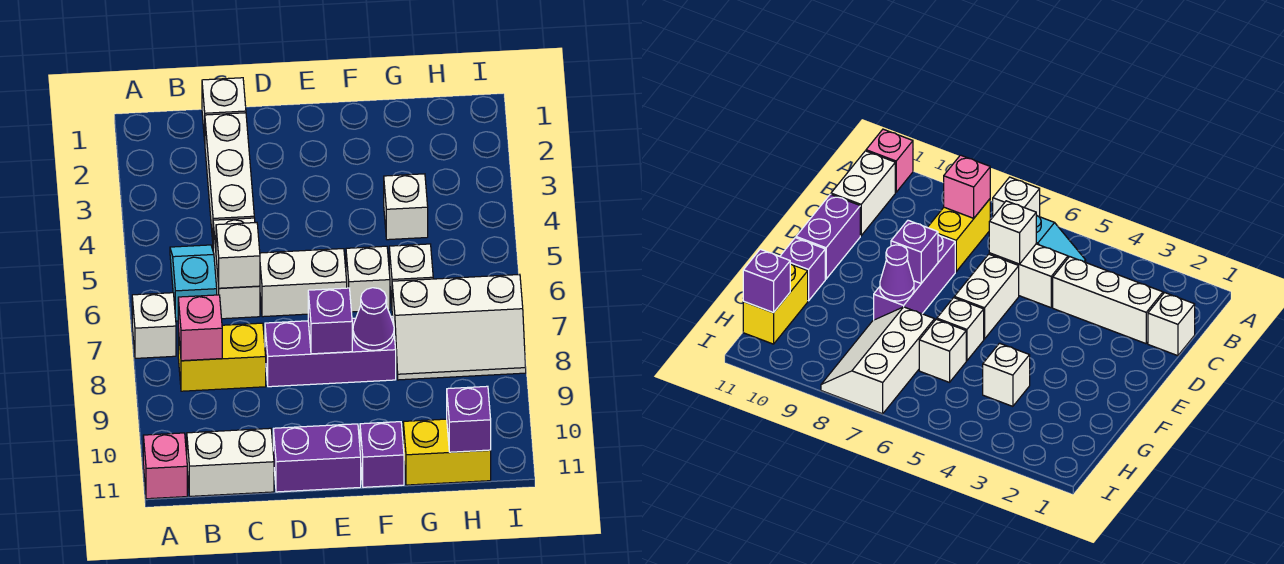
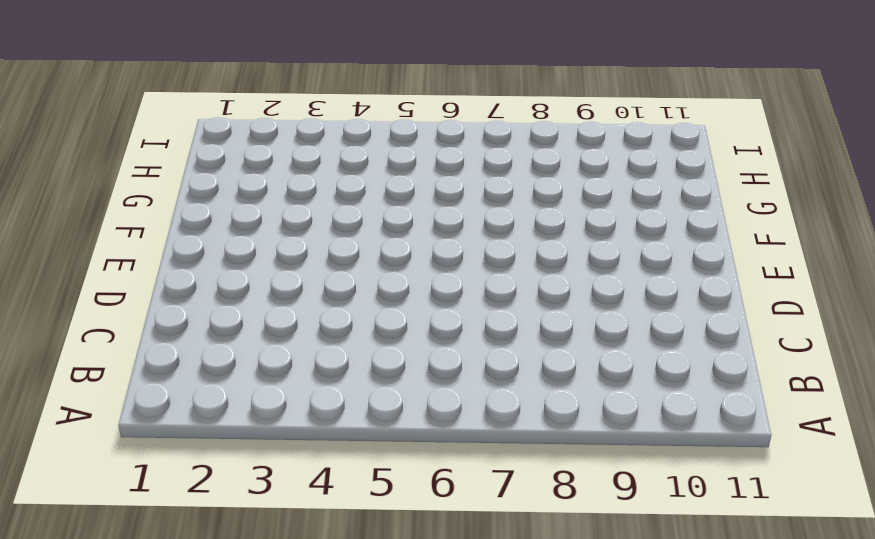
none -> white 1x1 brick [132,293,176,358]
none -> pink 1x1 brick [143,433,187,499]
none -> cyan 1x2 slope [170,245,217,321]

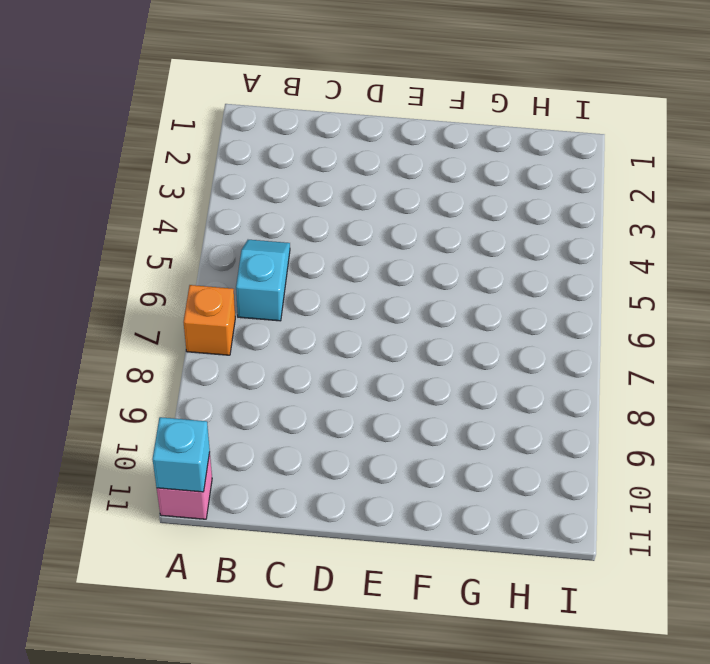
orange 1x1 brick [184,285,235,355] -> white 1x1 brick [132,293,176,358]
cyan 1x1 brick [153,417,210,492] -> none
none -> yellow 1x2 brick [178,323,266,391]
none -> white 1x2 brick [187,428,274,496]
none -> white 1x1 brick [202,78,246,141]

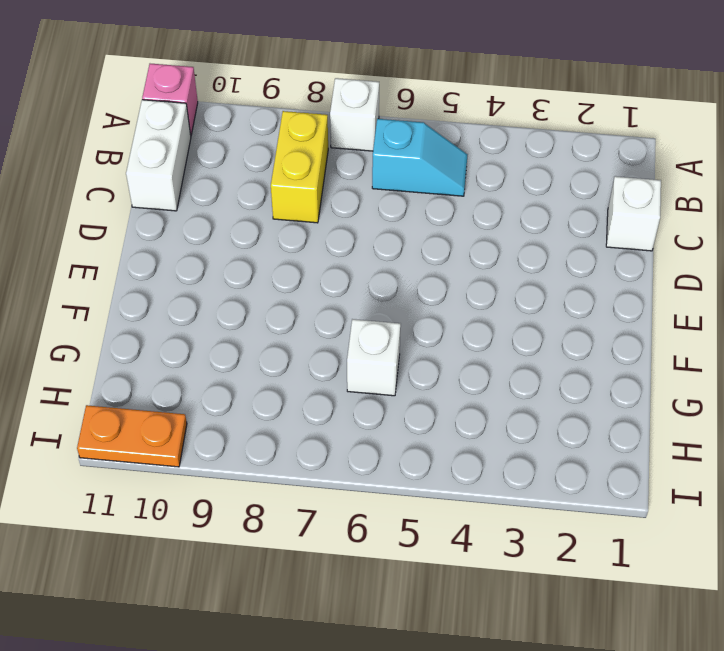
orange 1x2 plate [77,405,187,467] -> none
none -> white 1x3 brick [205,113,254,241]
none -> white 1x2 brick [213,218,260,319]
none -> white 1x2 brick [260,249,347,317]

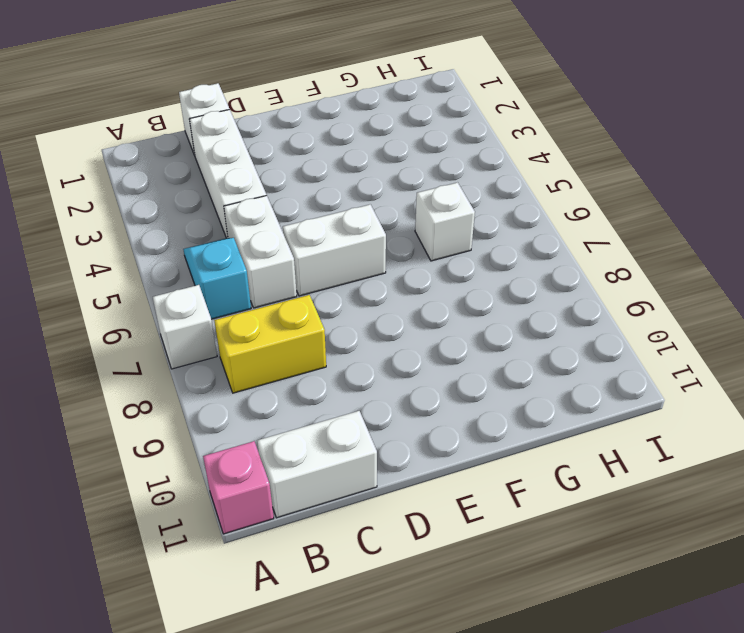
none -> purple 1x3 brick [265,316,396,387]
none -> purple 1x2 brick [273,424,361,492]
none -> white 1x1 brick [346,246,390,312]

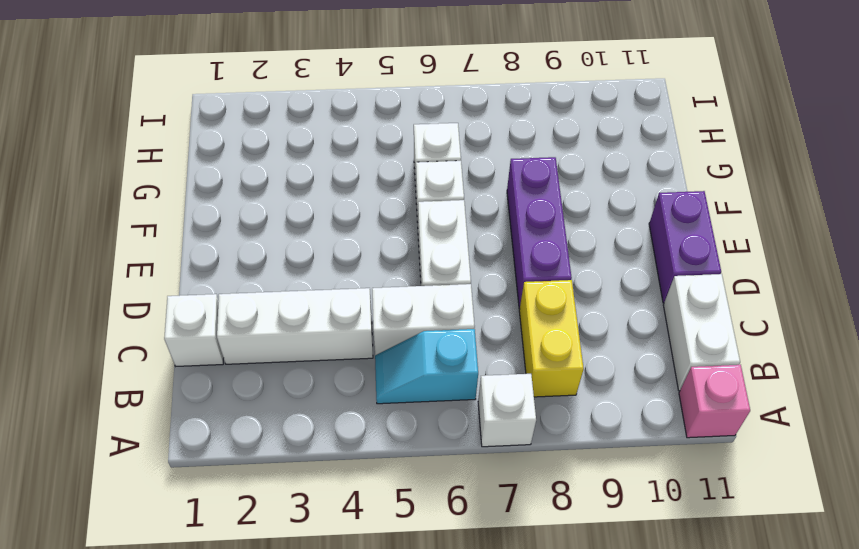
none -> purple 1x1 brick [360,422,404,487]
none -> white 1x1 brick [384,174,428,240]
none -> white 2x3 slope [392,274,526,380]

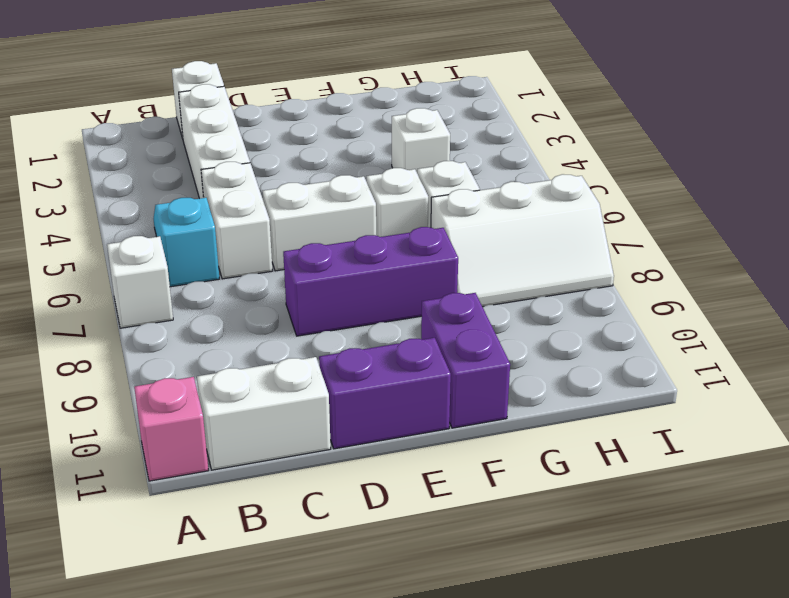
purple 1x2 brick [421,293,510,428] -> purple 1x1 brick [360,422,404,487]
none -> yellow 1x2 brick [178,323,266,391]
none -> yellow 1x2 brick [403,419,491,485]
none -> pink 1x1 brick [178,295,222,361]

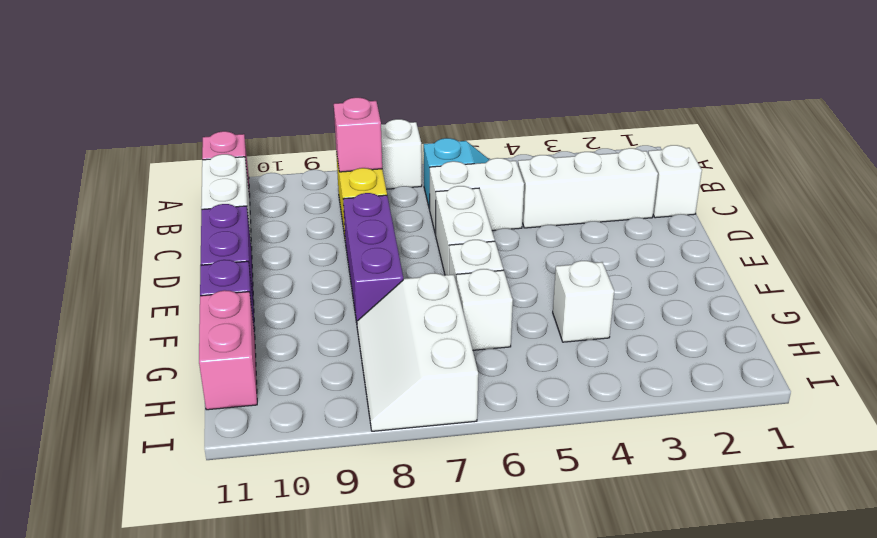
pink 1x2 brick [199,290,257,410] -> yellow 1x2 brick [403,419,491,485]
none -> white 1x1 brick [216,223,260,288]
none -> purple 1x1 brick [308,288,352,354]
none -> purple 1x1 cone [353,288,394,350]

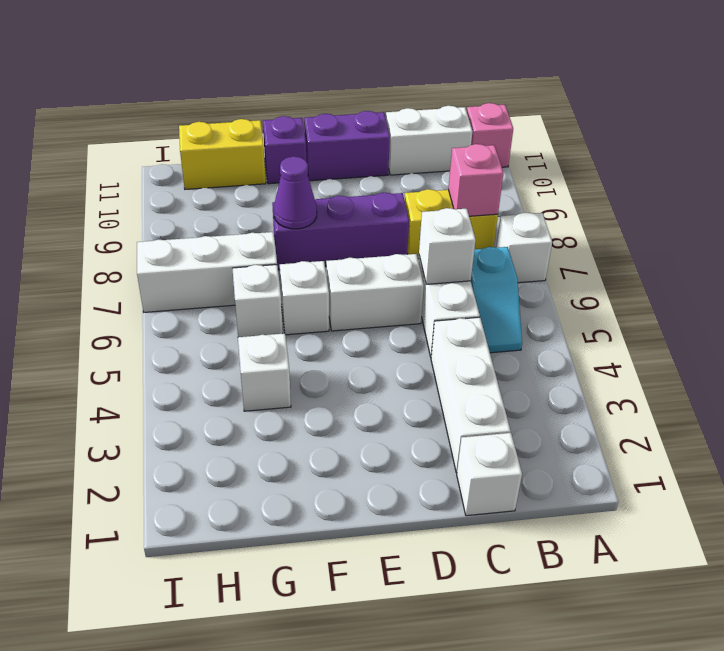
none -> purple 1x1 brick [308,288,352,354]
none -> purple 1x1 brick [447,386,491,452]

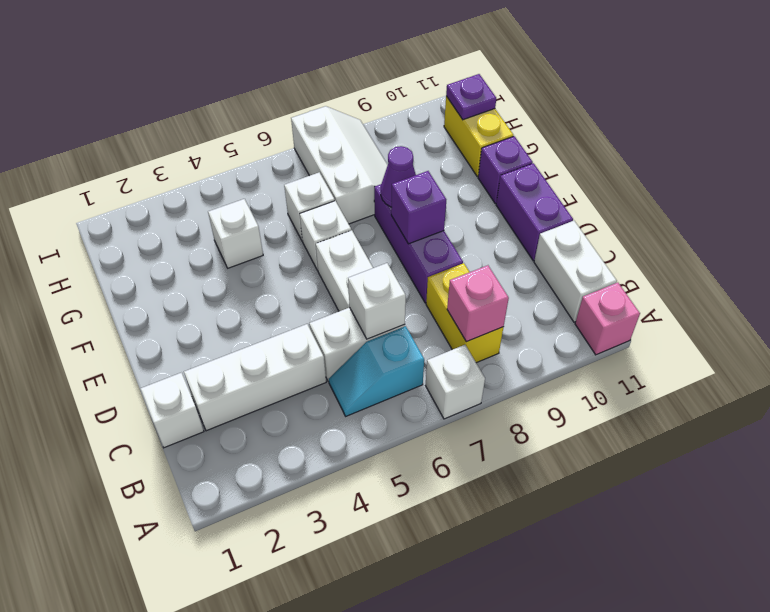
purple 1x1 plate [446,74,496,120] -> purple 1x1 brick [447,386,491,452]

